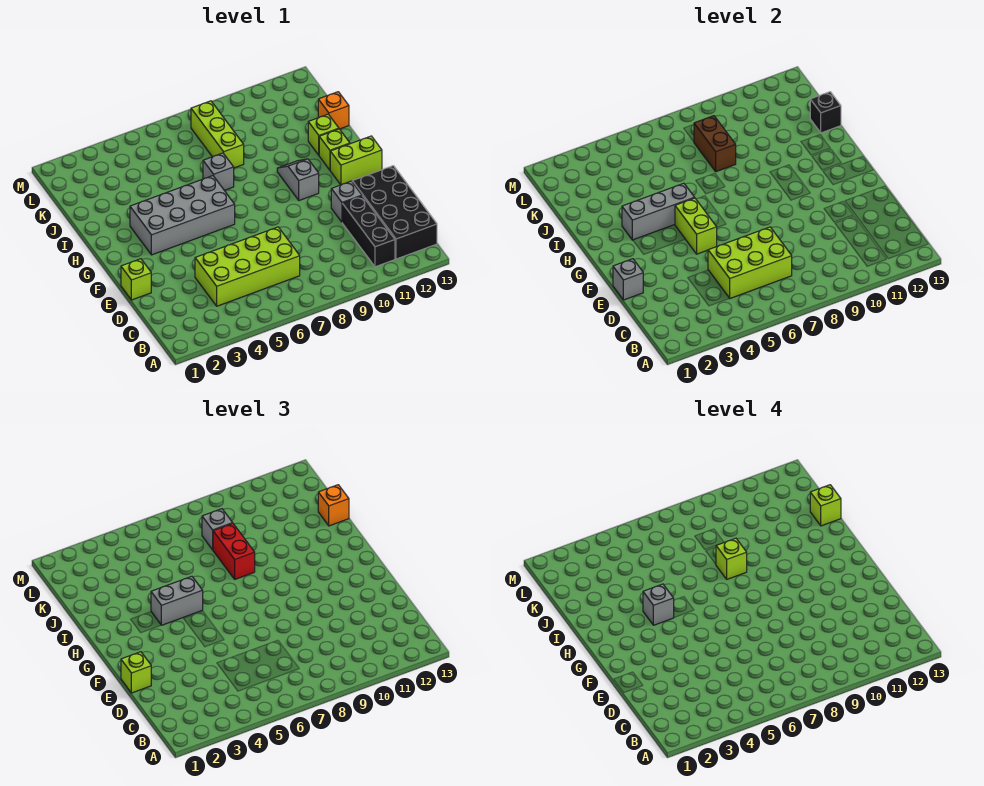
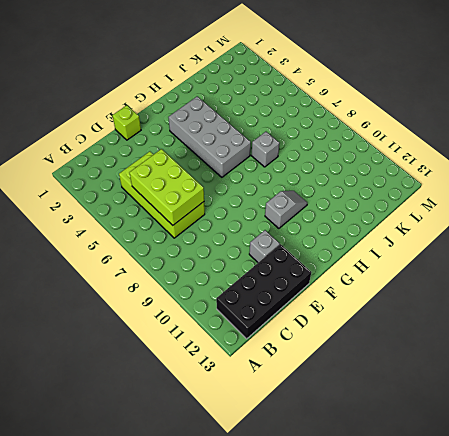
none -> black 1x3 brick [342,196,395,267]
none -> lime 1x2 brick [330,136,382,185]
none -> lime 1x1 brick [319,129,350,170]

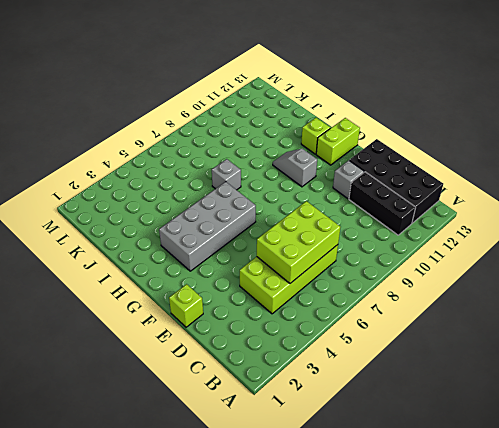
none -> lime 1x1 brick [308,114,339,155]
none -> lime 1x3 brick [191,101,244,168]
none -> orange 1x1 brick [318,92,349,129]

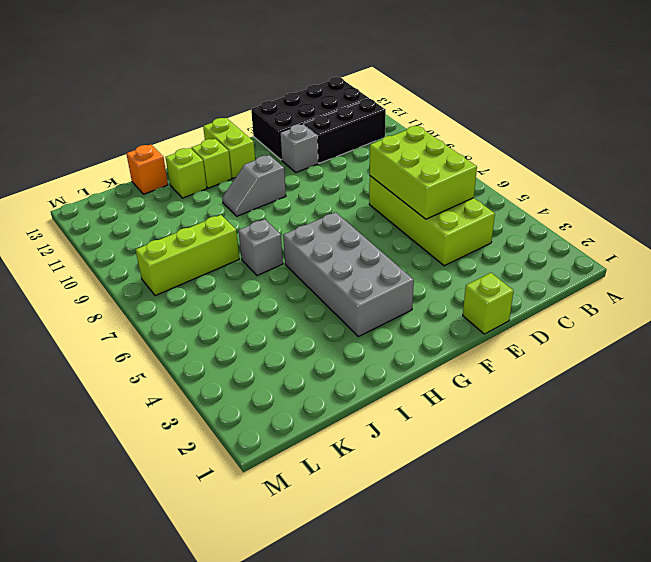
none -> grey 1x1 brick [613,259,643,300]
none -> lime 1x2 brick [675,198,717,254]
none -> grey 1x3 brick [622,183,695,240]

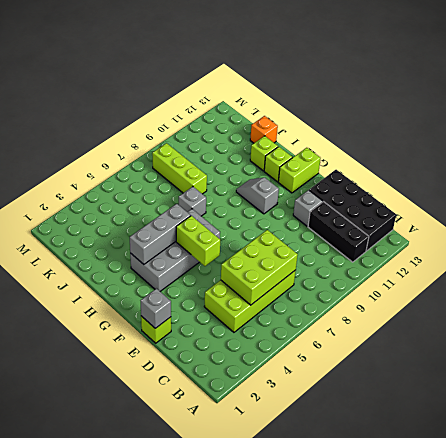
none -> brown 1x2 brick [694,116,736,172]
none -> black 1x1 brick [810,92,841,133]
none -> lime 1x1 brick [121,652,151,693]

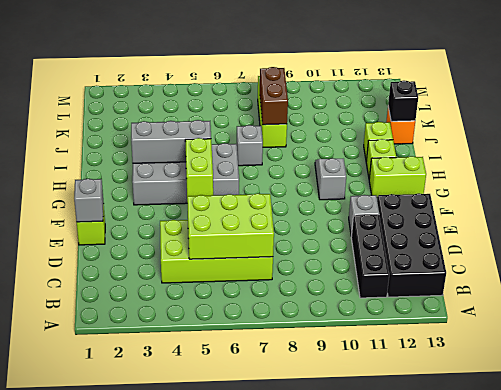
none -> lime 1x1 brick [121,652,151,693]
none -> grey 1x2 brick [151,576,203,625]
none -> red 1x2 brick [213,524,255,579]

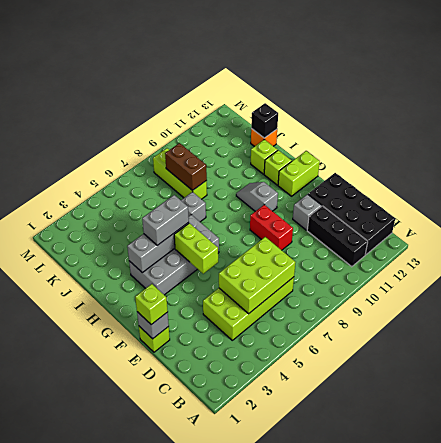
red 1x2 brick [250,205,293,250] -> red 1x2 brick moved to [213,524,255,579]
none -> orange 1x1 brick [318,485,349,526]
none -> grey 1x1 brick [202,509,233,550]
none -> grey 1x1 brick [643,584,674,625]

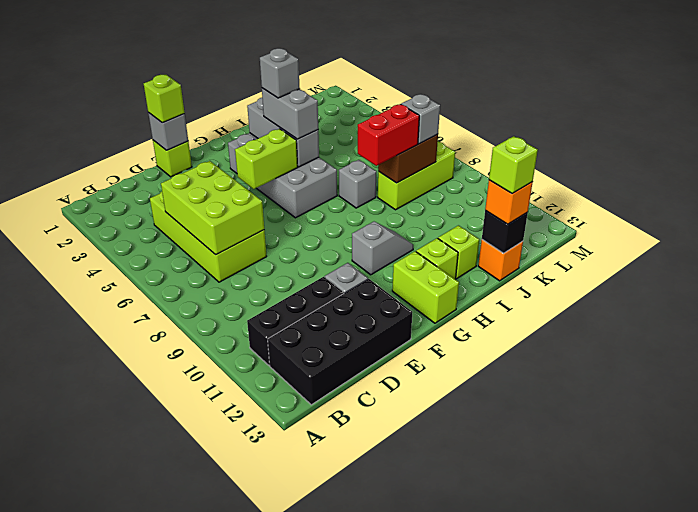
none -> lime 1x1 brick [716,538,747,579]

